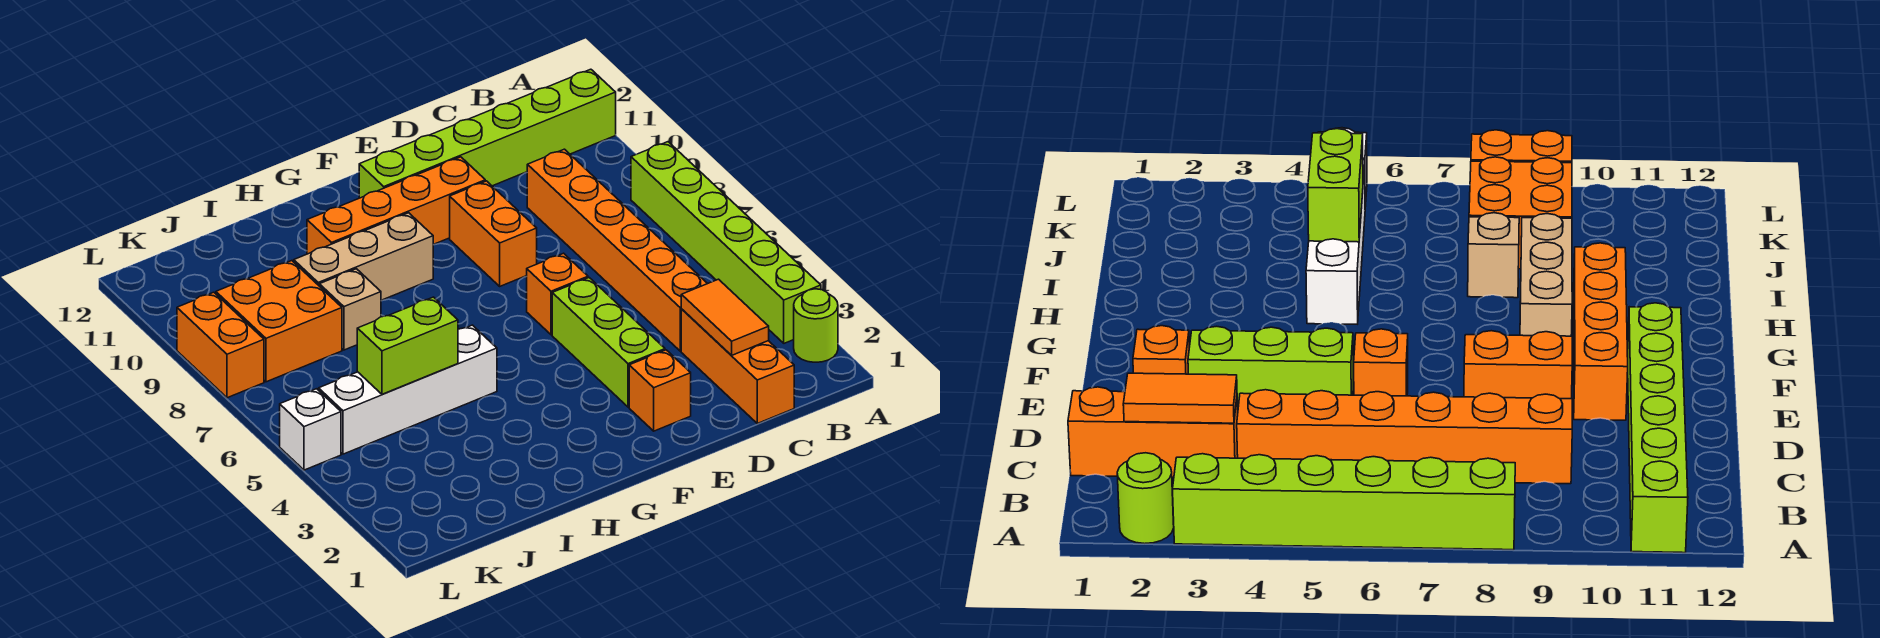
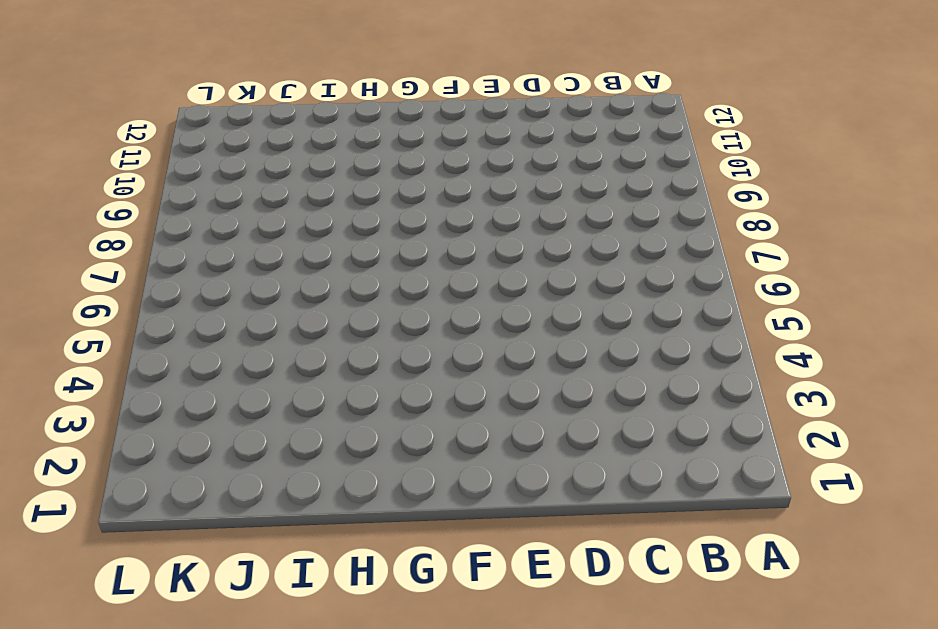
none -> lime 1x1 round brick [794,289,838,362]
none -> lime 1x6 brick [631,142,821,343]
none -> lime 1x6 brick [359,69,616,198]

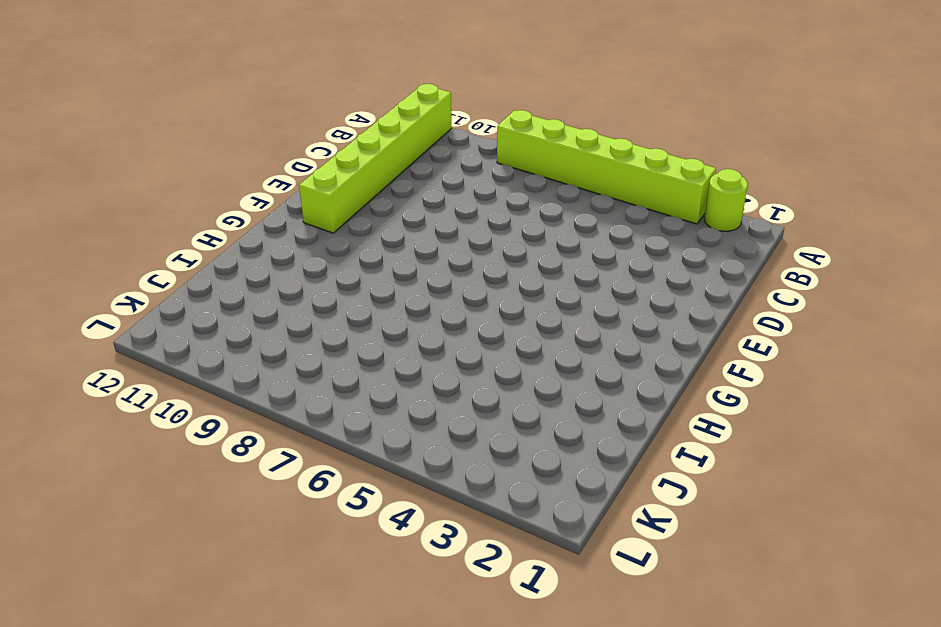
none -> orange 1x3 brick [681,309,794,423]
none -> orange 1x6 brick [527,149,708,351]
none -> orange 1x1 brick [629,350,691,431]

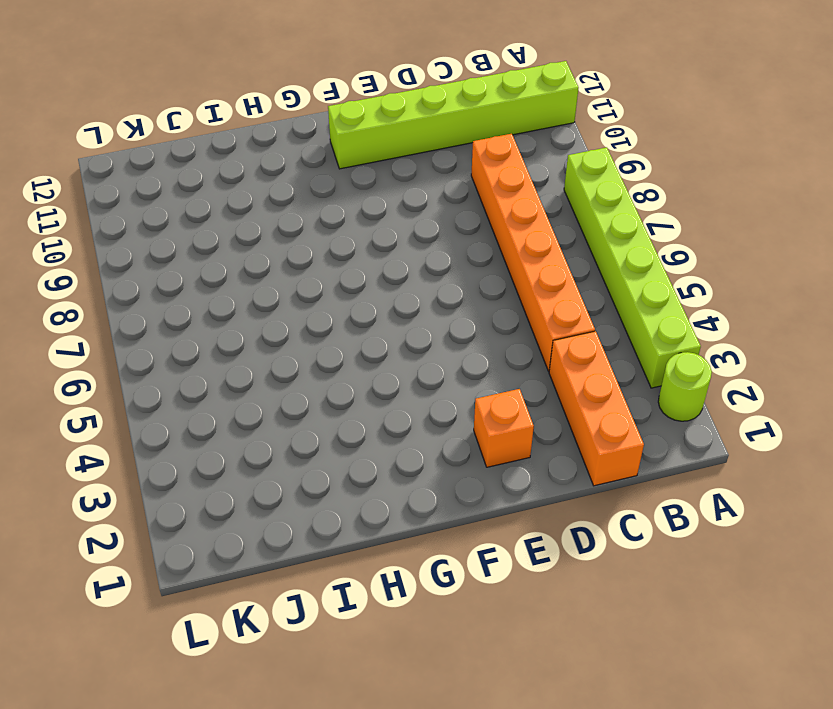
none -> lime 1x3 brick [552,278,665,407]
none -> orange 1x1 brick [527,253,588,335]
none -> orange 1x2 brick [450,181,537,286]

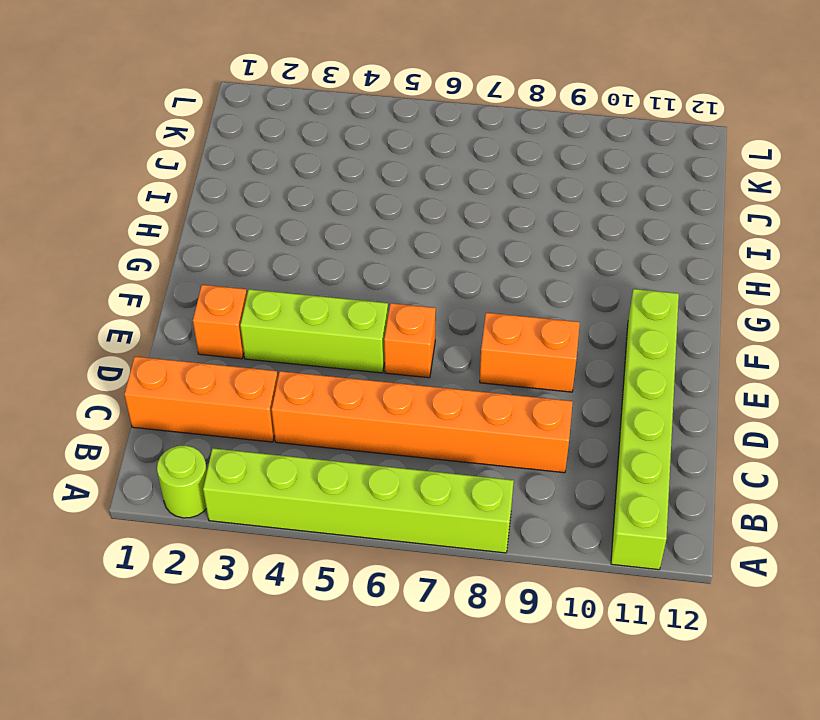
none -> orange 1x4 brick [307,157,485,254]
none -> tan 1x3 brick [294,213,433,300]
none -> white 1x4 brick [319,325,497,454]

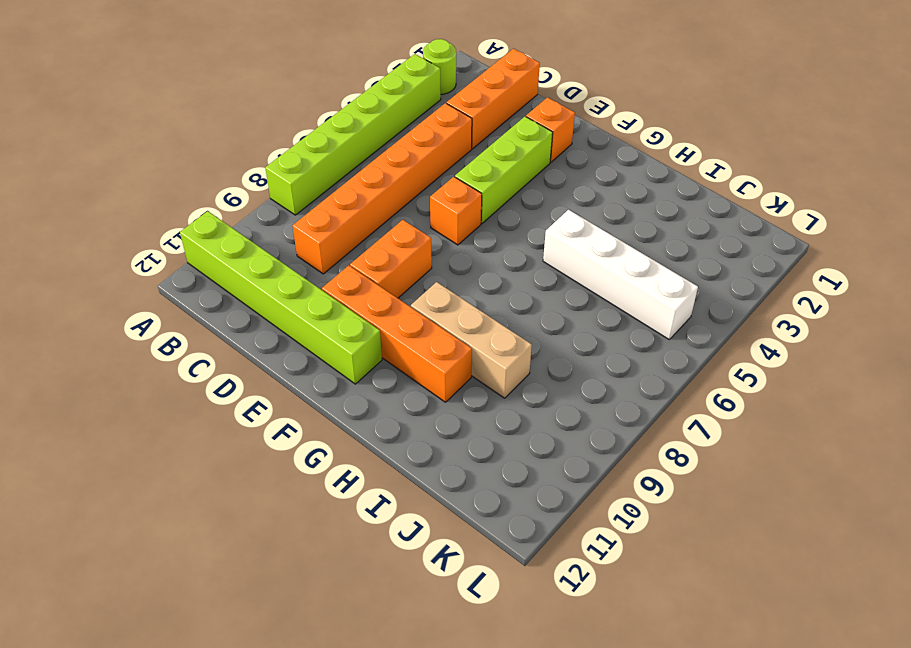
none -> tan 1x1 brick [319,269,381,350]
none -> orange 2x2 brick [216,261,342,382]
none -> white 1x1 brick [280,389,341,470]

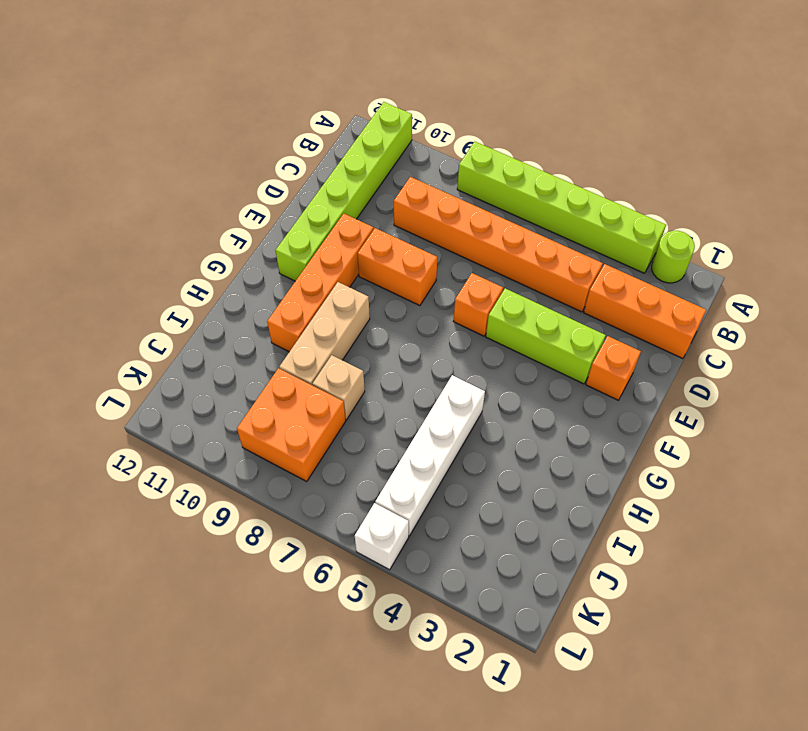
none -> orange 1x2 brick [177,292,264,398]
none -> orange 1x2 tile [681,279,769,356]
none -> lime 1x2 brick [357,297,458,394]

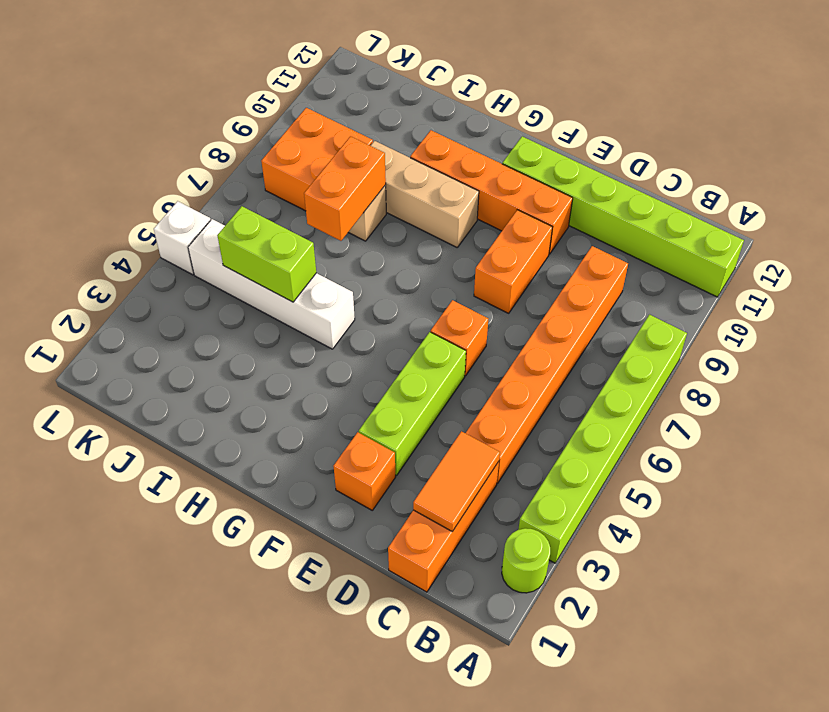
orange 1x2 brick [304,136,386,241] -> orange 1x2 brick moved to [177,292,264,398]

